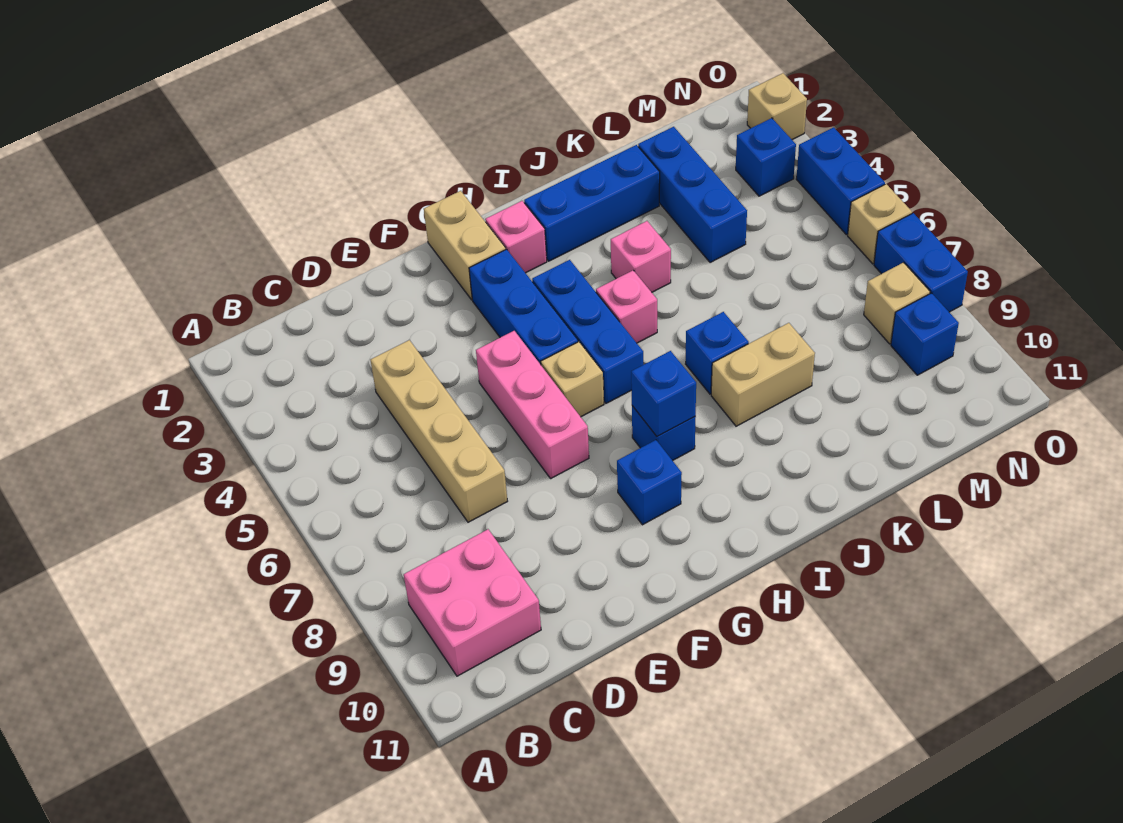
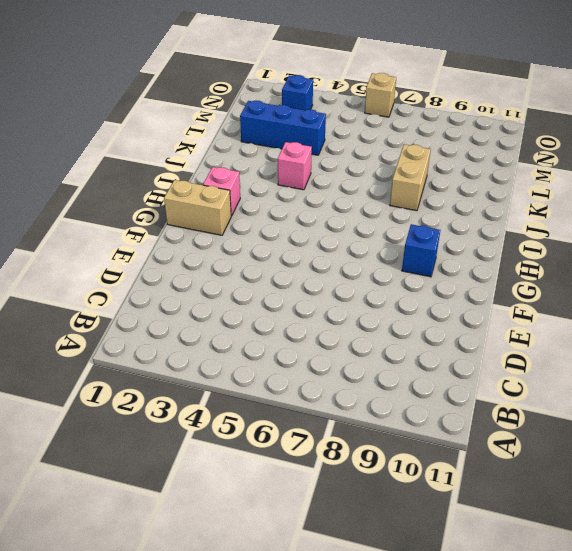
none -> pink 2x2 brick [404,529,541,676]
none -> tan 1x4 brick [371,340,508,522]
none -> pink 1x3 brick [476,331,589,478]

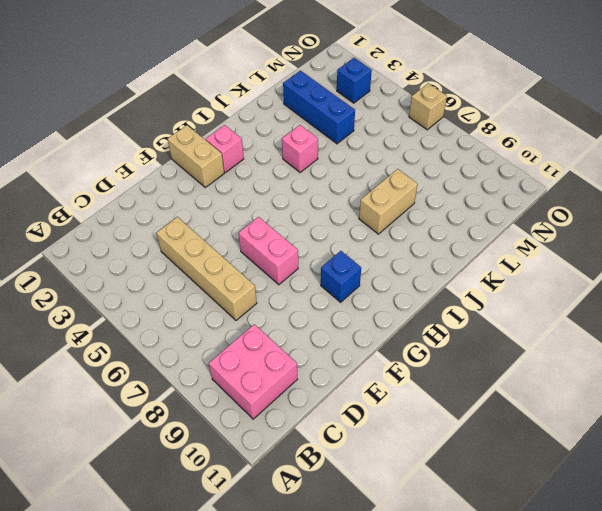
pink 1x2 brick [239,217,298,285] -> pink 1x3 brick [476,331,589,478]
none -> blue 1x3 brick [469,249,578,365]
none -> tan 1x1 brick [541,342,604,417]
none -> blue 1x3 brick [532,260,643,403]

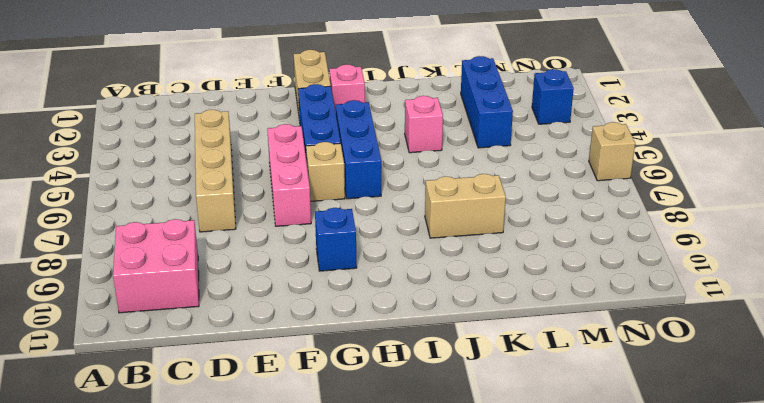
none -> blue 1x1 brick [632,406,696,461]
none -> blue 1x3 brick [524,145,660,261]
none -> pink 1x1 brick [596,270,657,343]

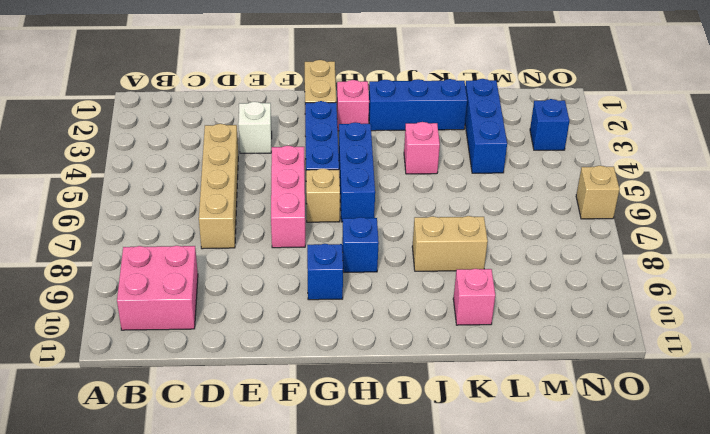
white 1x1 brick [238,102,272,153] -> none
pink 1x1 brick [453,269,495,325] -> pink 1x1 brick moved to [596,270,657,343]
none -> blue 1x1 brick [686,312,749,394]
none -> tan 1x1 brick [864,262,930,344]
none -> blue 1x1 brick [891,293,959,375]

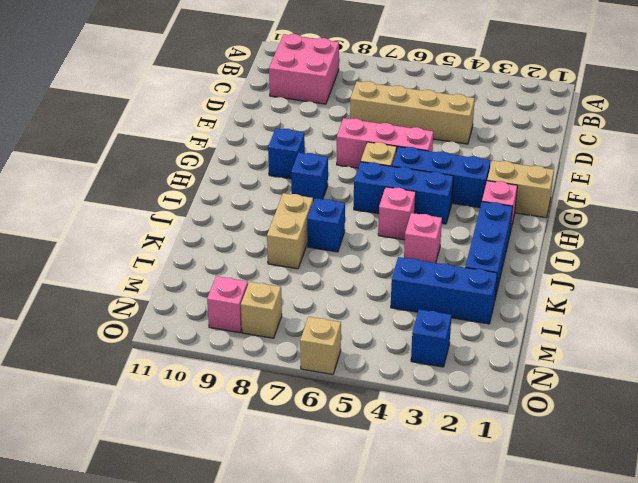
pink 1x1 brick [207,276,248,333] -> blue 1x1 brick [891,293,959,375]
none -> tan 1x1 brick [747,73,807,140]
none -> blue 1x2 brick [796,127,885,235]
none -> blue 1x2 brick [874,213,968,312]

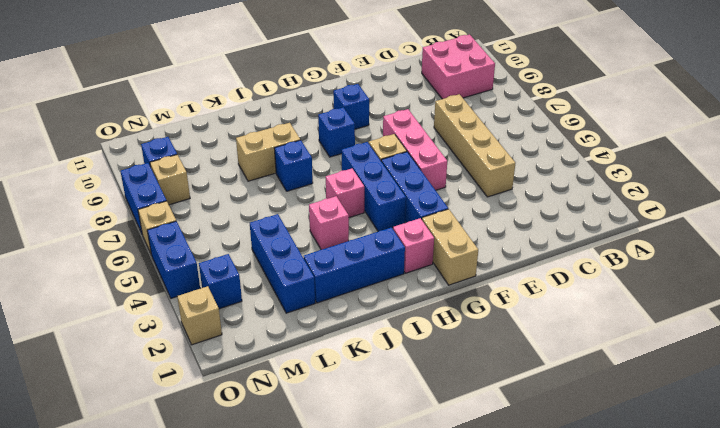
none -> blue 1x1 brick [631,351,696,436]

